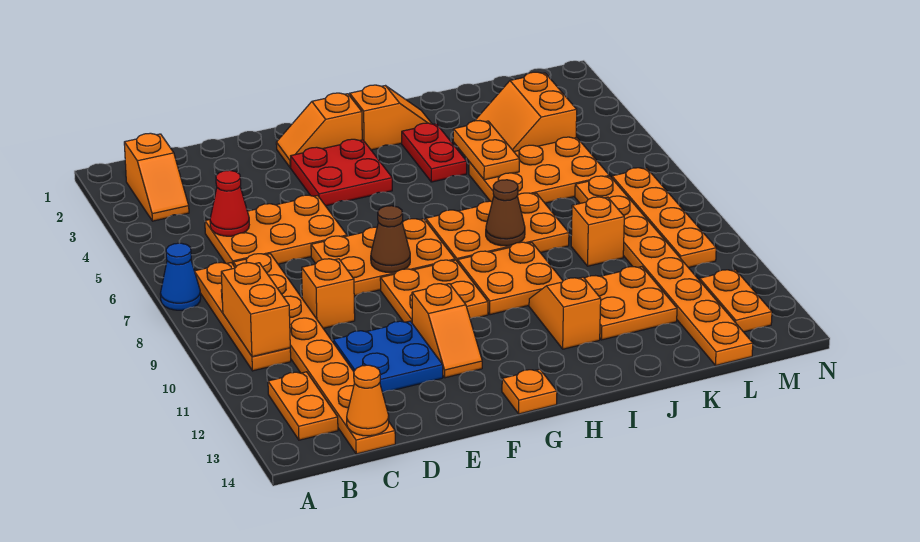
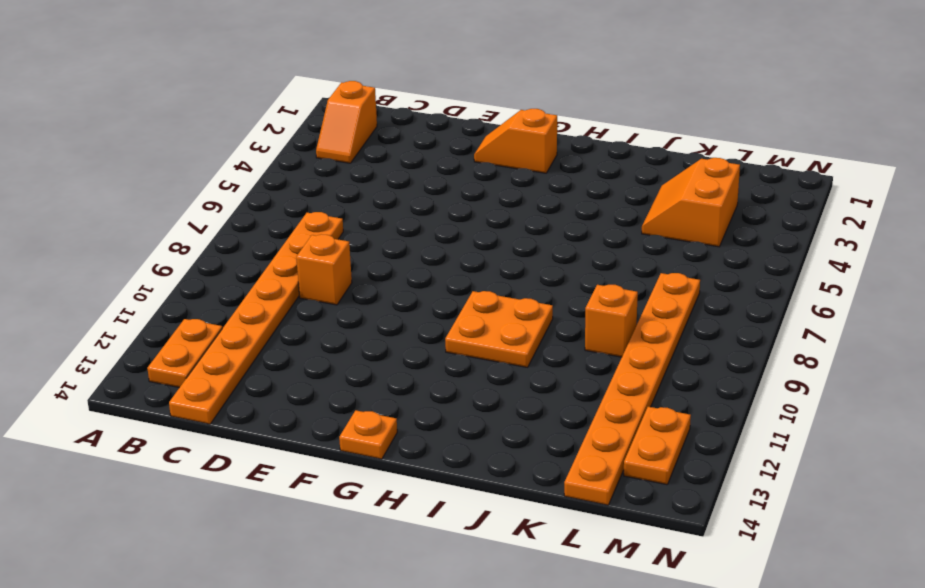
none -> blue 1x1 cone [160,243,201,310]
none -> orange 1x4 plate [195,262,291,371]
none -> orange 2x3 plate [205,195,347,264]
none -> blue 2x2 plate [333,321,443,393]

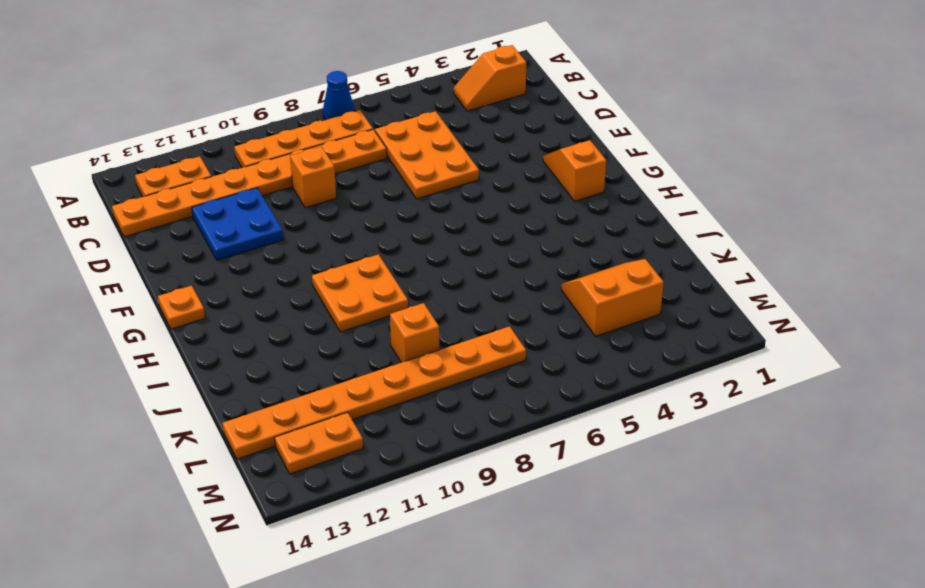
none -> orange 2x3 plate [311,219,455,296]
none -> red 2x2 plate [291,139,392,206]
none -> orange 2x2 plate [380,260,488,322]
none -> orange 1x2 slope [412,284,482,378]

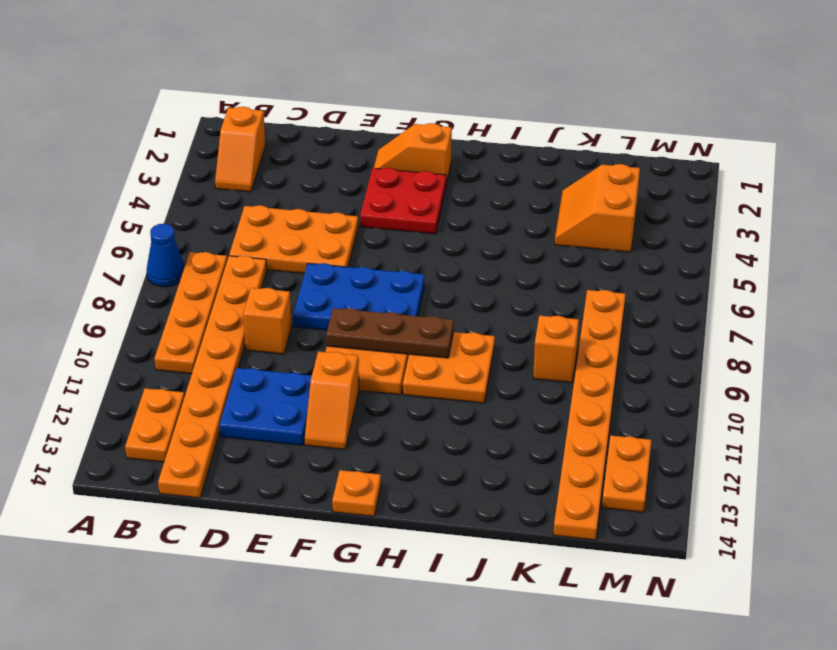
blue 2x3 plate [293,263,424,330] -> orange 2x3 plate [311,219,455,296]
brown 1x3 plate [326,308,454,358] -> none
none -> orange 1x2 slope [350,85,432,150]
none -> orange 2x3 plate [425,193,569,262]
none -> red 1x2 plate [402,123,467,182]
none -> orange 1x2 slope [529,277,601,349]

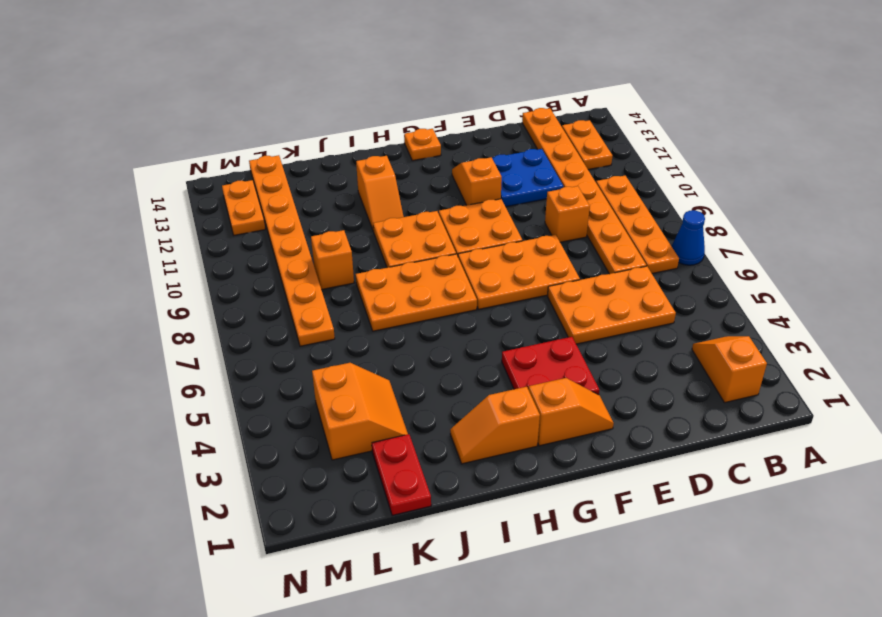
red 1x2 plate [372,434,431,516] -> red 1x2 plate moved to [402,123,467,182]
none -> orange 2x3 plate [469,137,609,203]
none -> orange 2x2 plate [584,267,677,340]
none -> orange 1x4 plate [612,168,716,268]
none -> orange 1x2 brick [221,263,290,357]

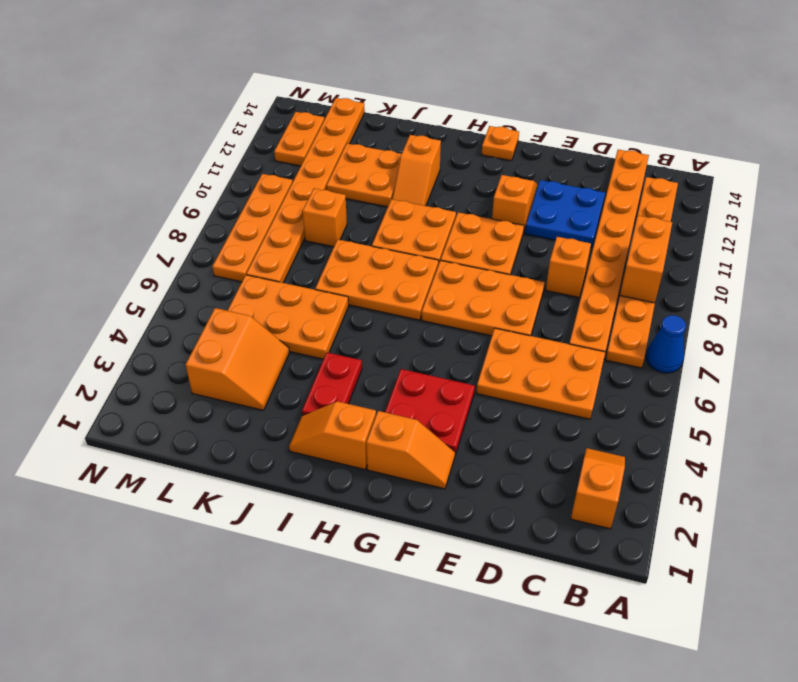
none -> red 1x1 cone [210,170,249,236]
none -> orange 1x1 cone [347,365,389,436]
none -> brown 1x1 cone [371,206,410,272]
none -> brown 1x1 cone [486,180,525,246]

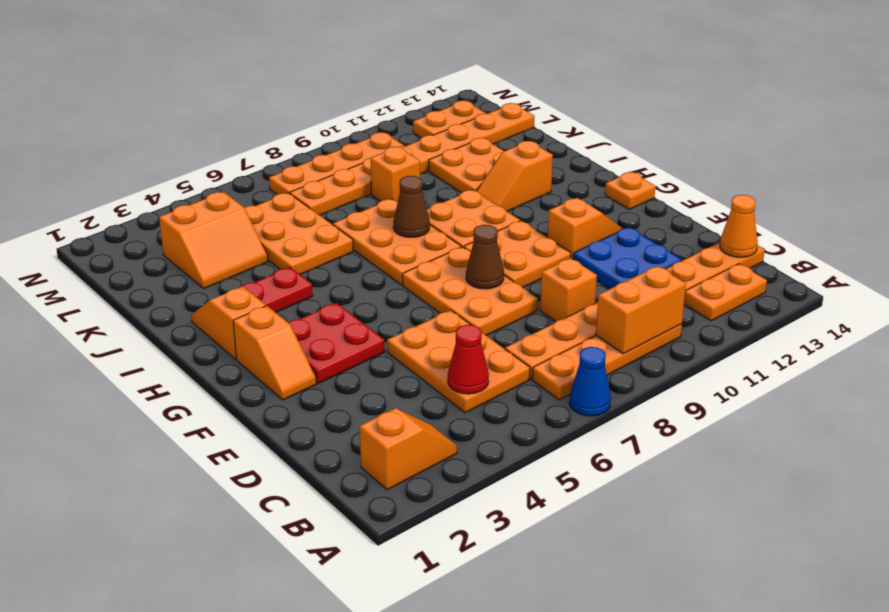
none -> orange 1x2 plate [453,121,519,180]

